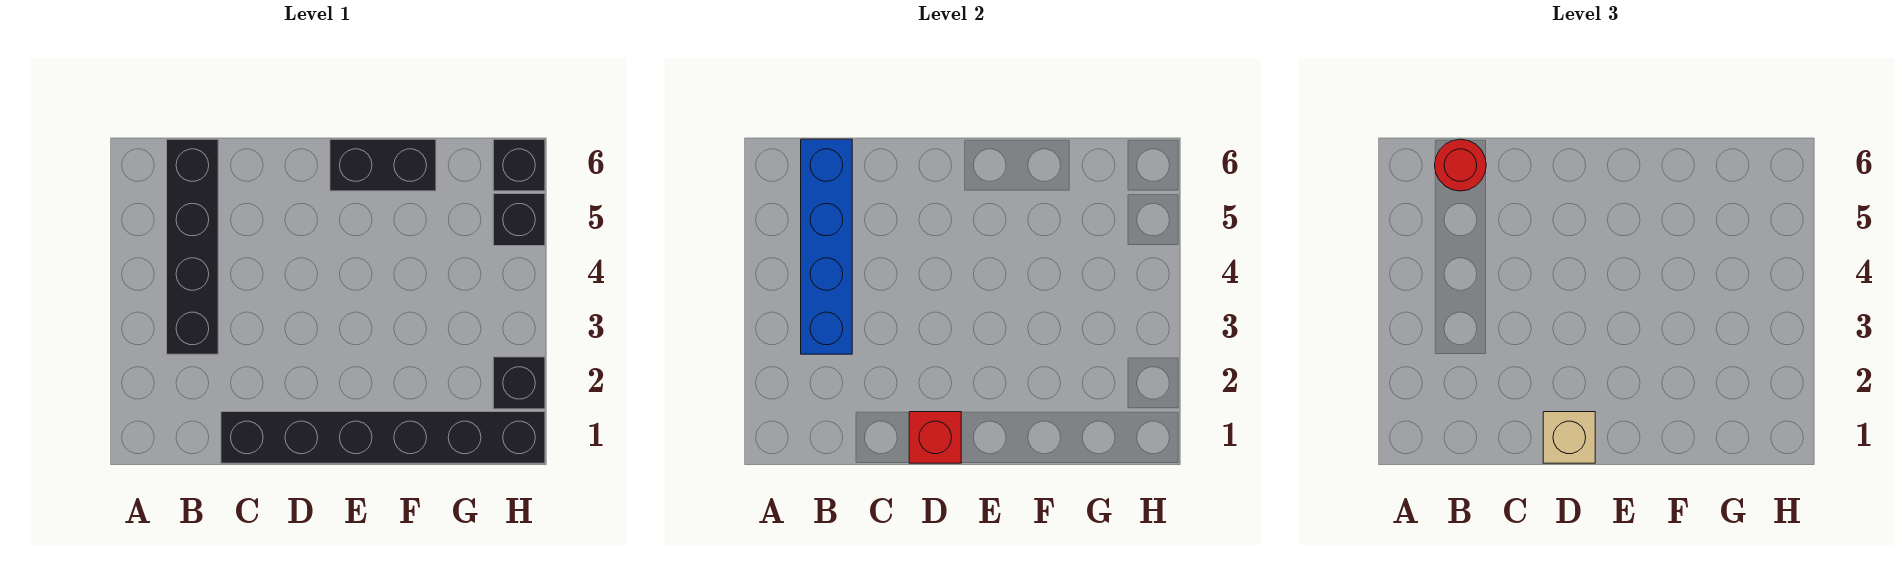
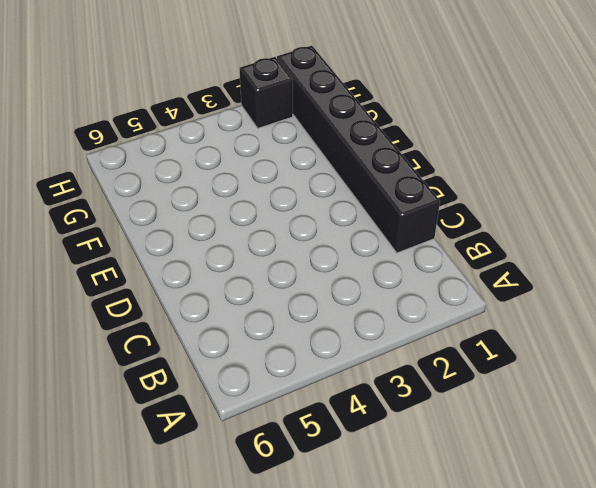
none -> black 1x4 brick [167,139,218,354]
none -> black 1x2 brick [330,139,436,191]

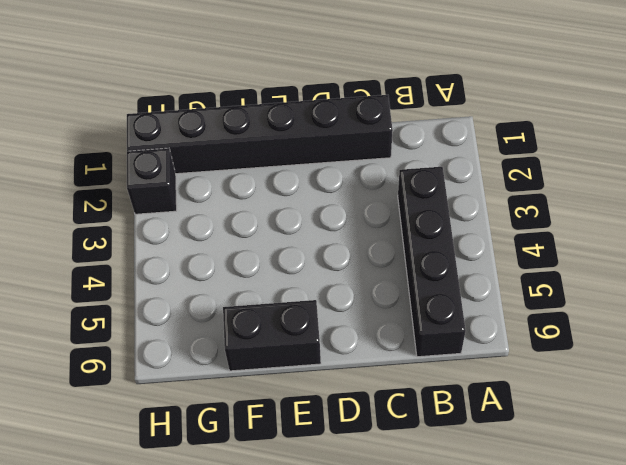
none -> black 1x1 brick [493,194,545,246]
none -> black 1x1 brick [493,139,545,191]

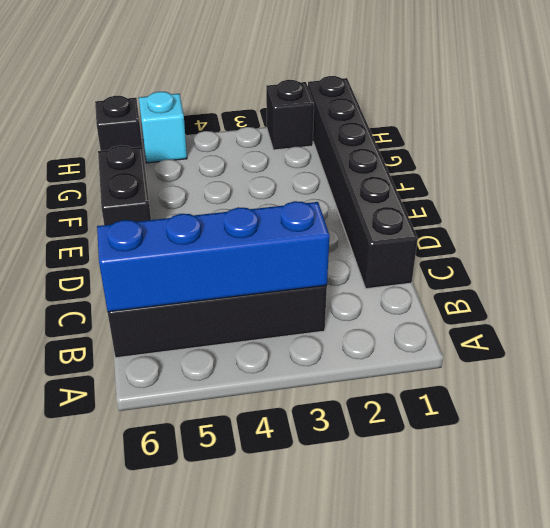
cyan 1x1 brick [139,92,187,163] -> black 1x1 brick [493,194,545,246]
none -> red 1x1 brick [909,412,961,463]
none -> red 1x1 round brick [1435,139,1486,191]

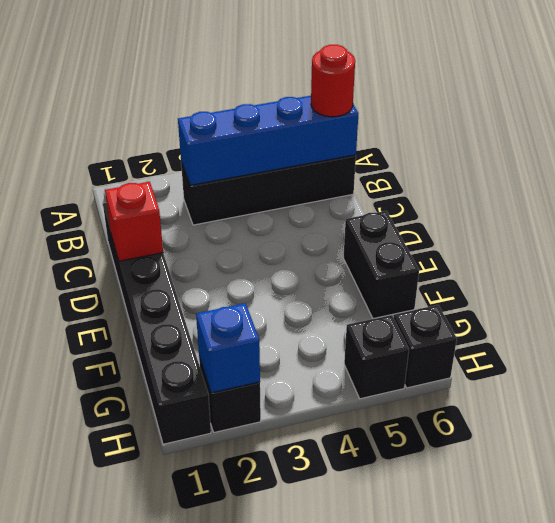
blue 1x1 brick [196,303,260,393] -> none
none -> tan 1x1 brick [1543,412,1595,463]

